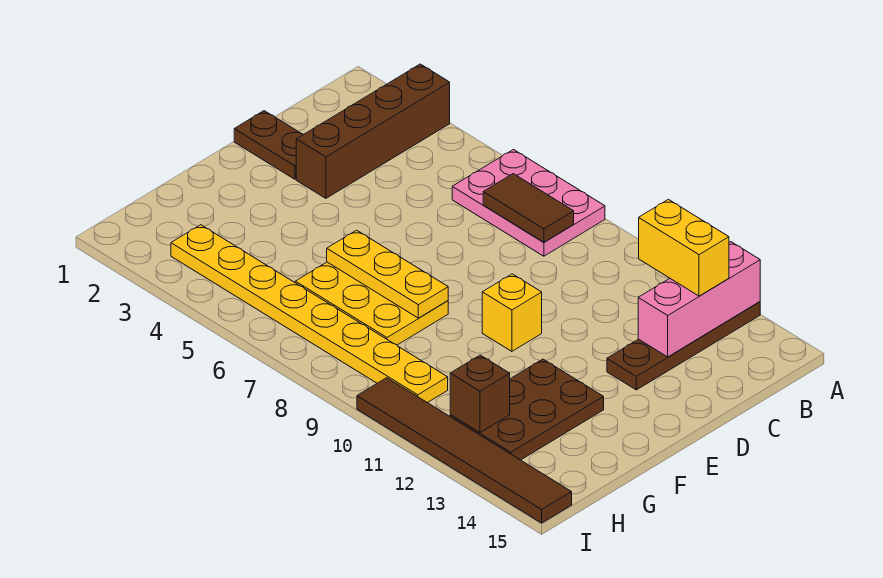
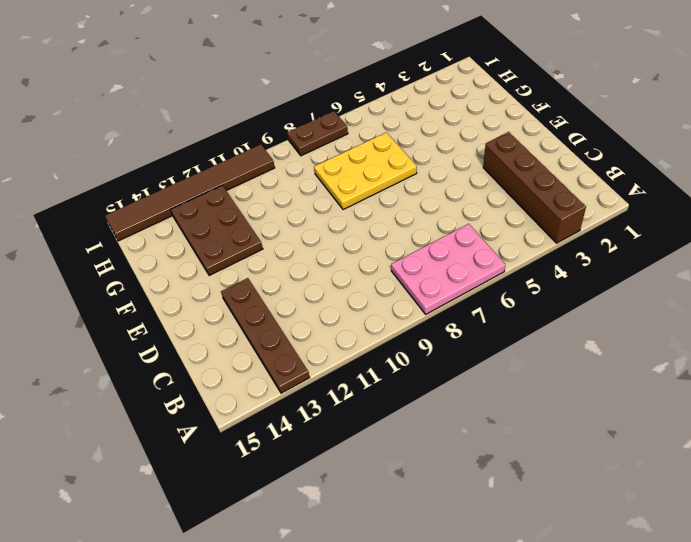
brown 1x2 plate [287,111,348,156] -> brown 1x2 plate moved to [234,111,303,179]
none -> yellow 1x1 brick [482,274,542,351]
none -> yellow 1x8 plate [171,225,448,403]
none -> pink 1x3 brick [638,242,760,357]

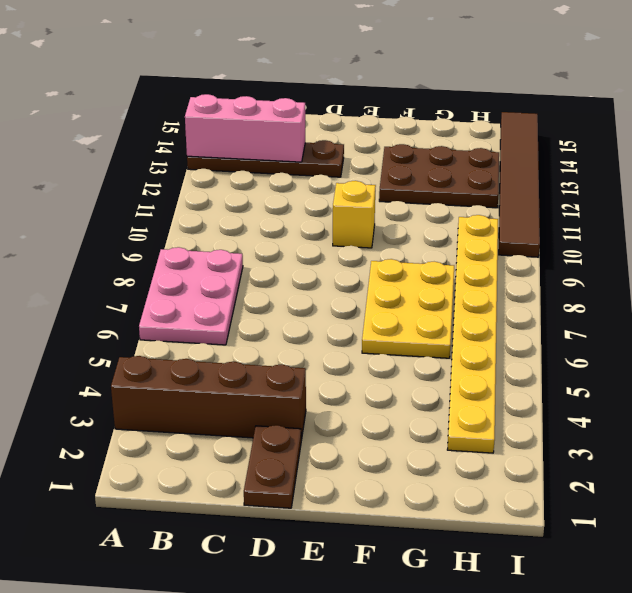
none -> brown 1x2 tile [483,174,574,242]
none -> yellow 1x3 plate [327,230,448,318]
none -> brown 1x1 brick [450,355,510,433]

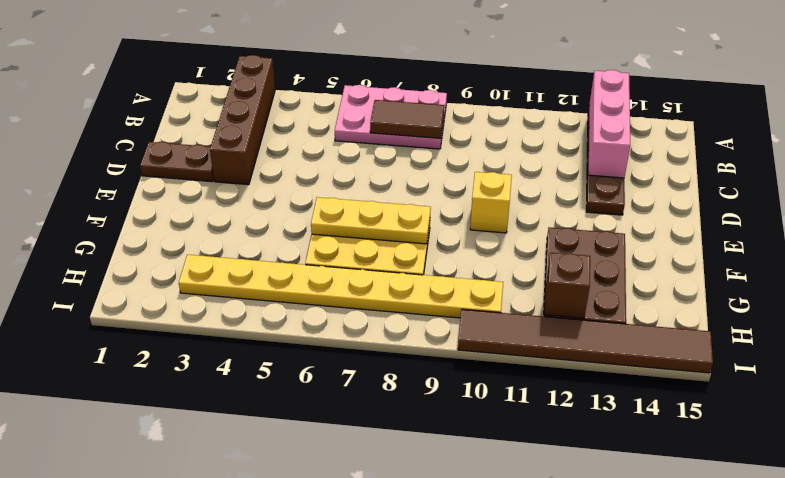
none -> yellow 1x2 brick [639,199,729,296]

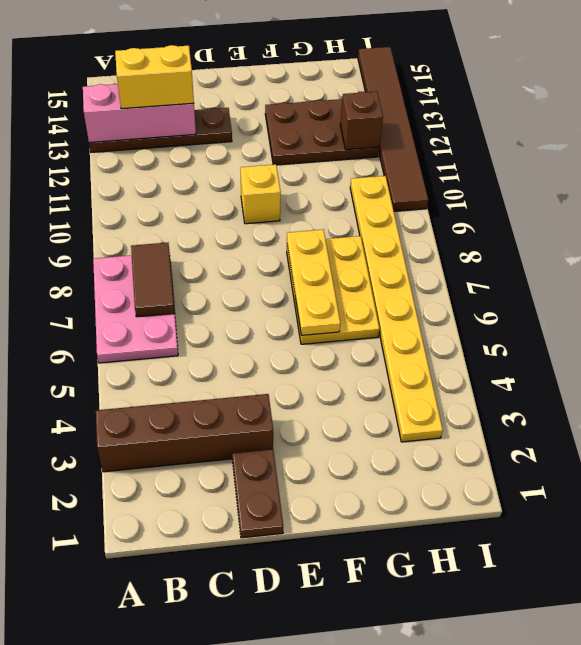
yellow 1x2 brick [115,45,194,109] -> yellow 1x2 brick turned to [639,199,729,296]

